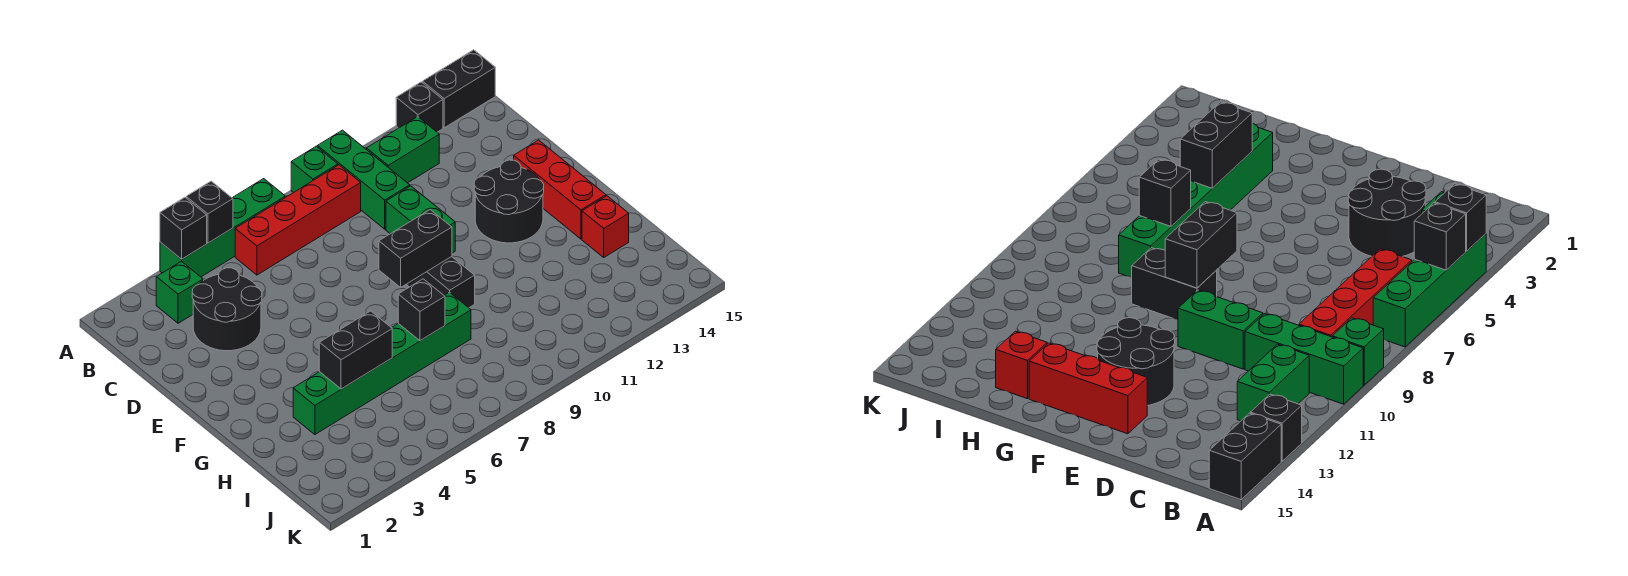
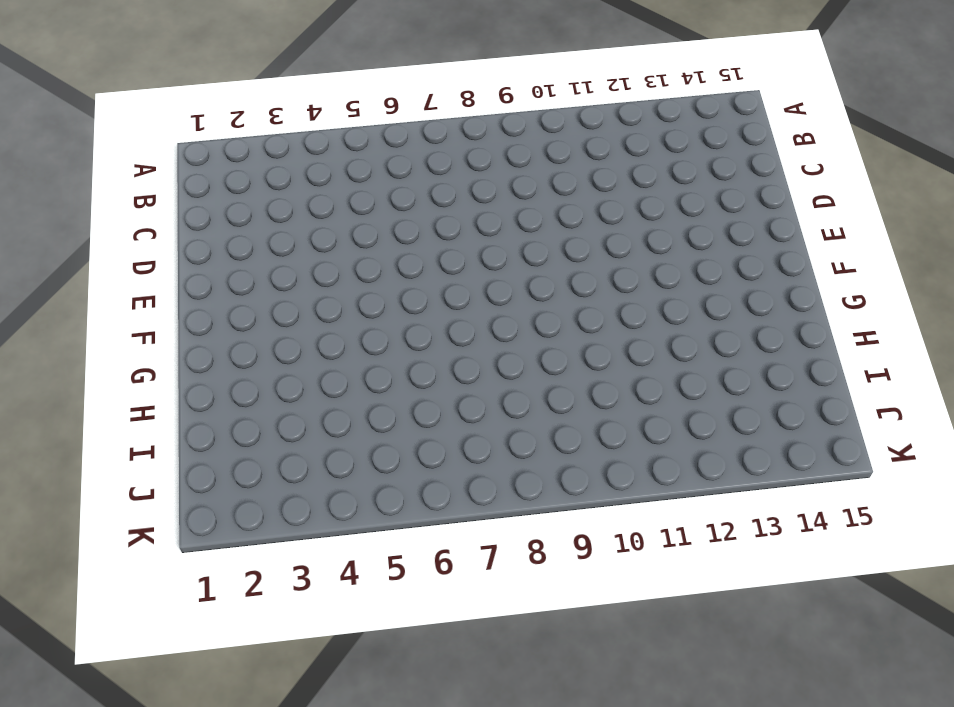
none -> green 1x4 brick [160,179,285,277]
none -> green 1x1 brick [291,146,338,193]
none -> green 1x3 brick [317,130,410,229]

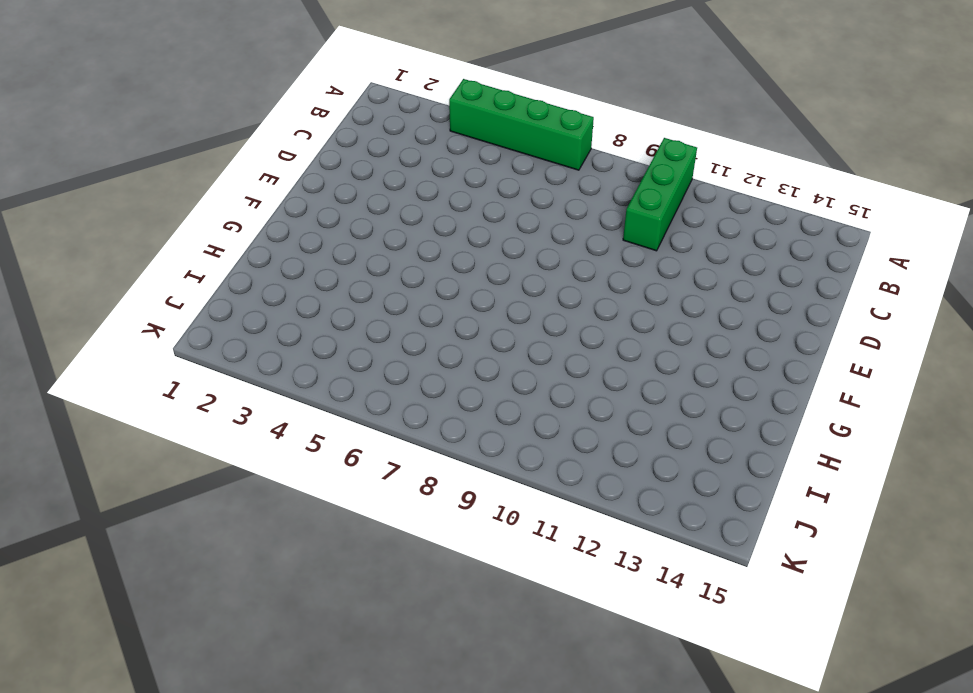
none -> green 1x1 brick [291,146,338,193]
none -> black 1x1 brick [396,82,443,132]
none -> black 1x2 brick [423,50,495,128]

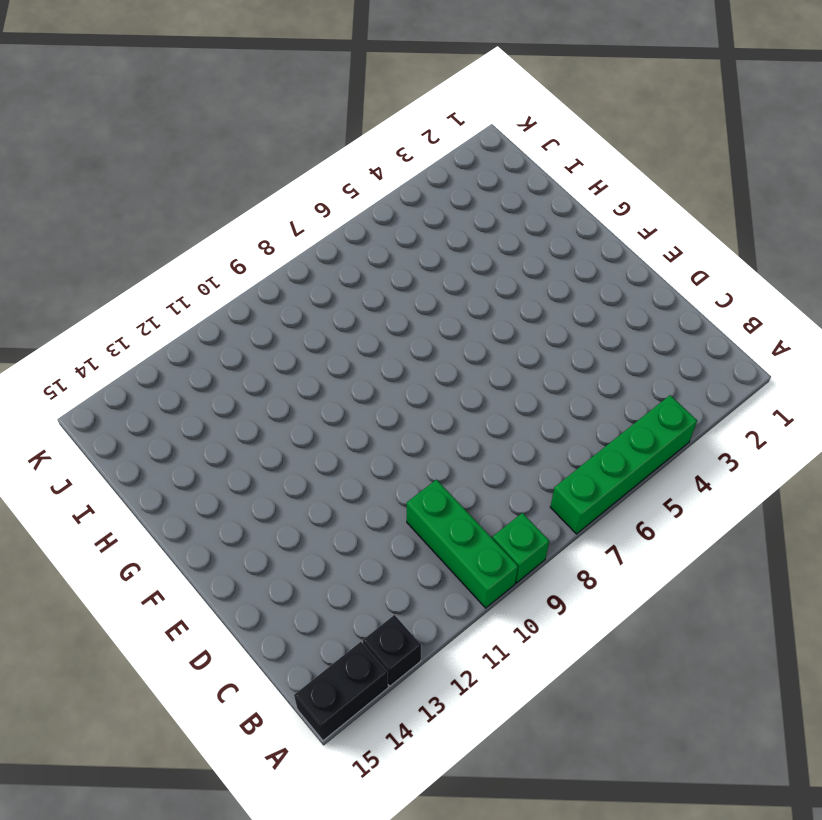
none -> green 1x1 brick [156,261,203,323]
none -> red 1x4 brick [235,165,361,275]
none -> green 1x2 brick [367,117,439,183]

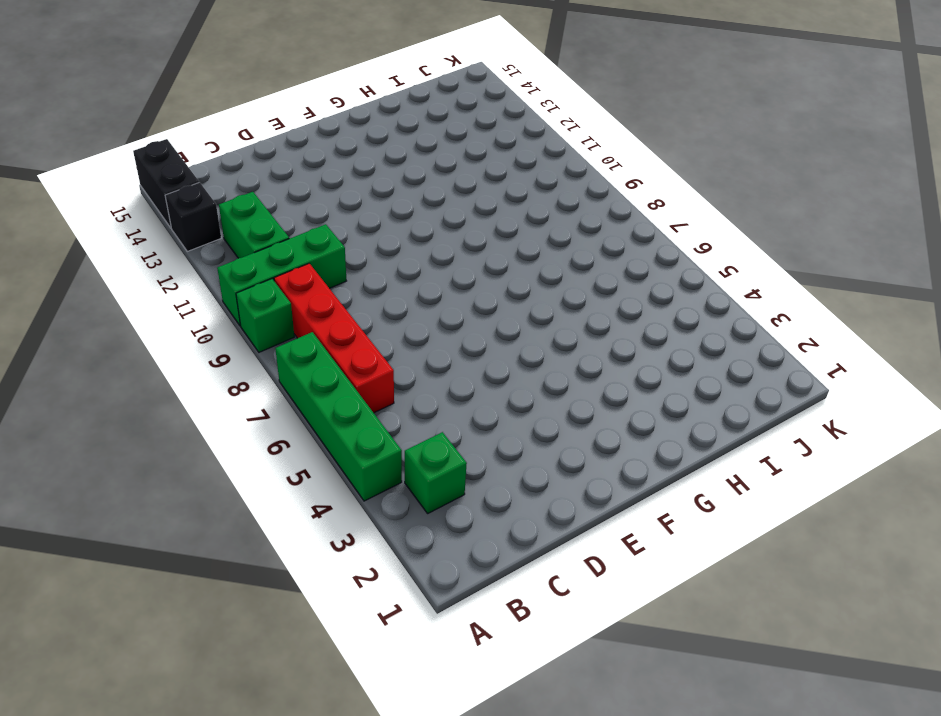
none -> black 2x2 round brick [192,268,262,351]
none -> green 1x2 brick [386,186,455,253]
none -> black 2x2 round brick [474,160,544,243]

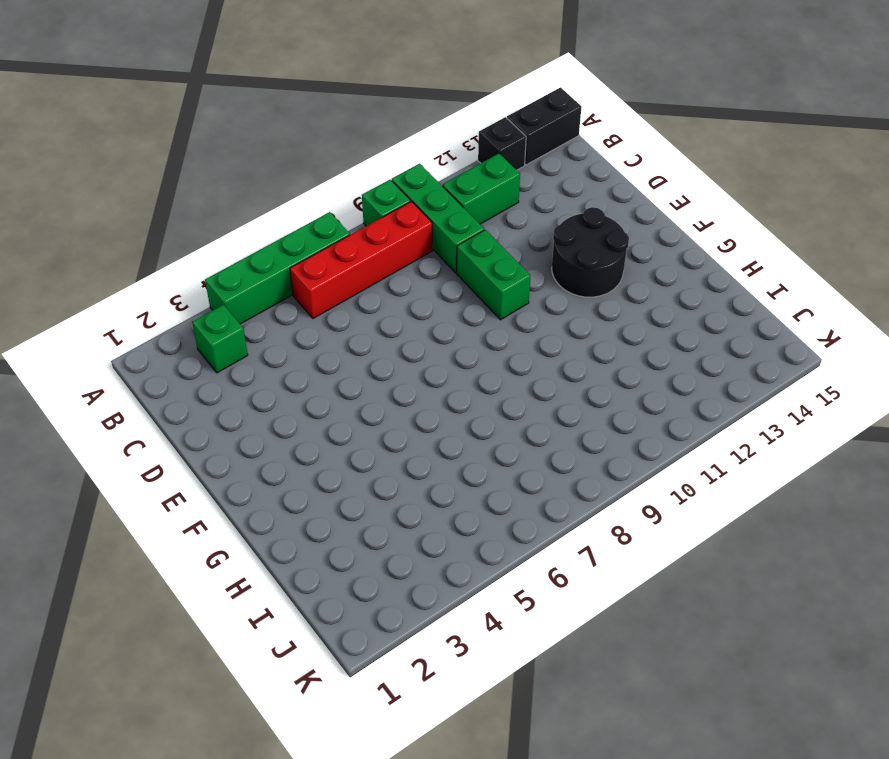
none -> black 2x2 round brick [192,268,262,351]
none -> red 1x3 brick [514,140,606,239]
none -> black 1x2 brick [406,257,475,308]

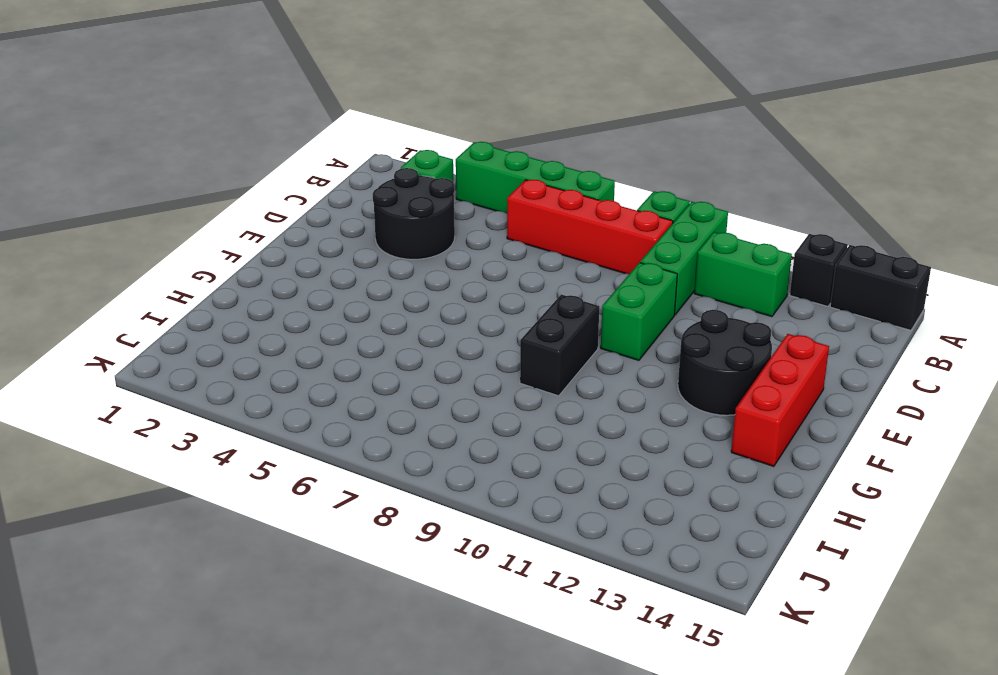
none -> green 1x6 brick [293,292,471,434]
none -> red 1x1 brick [582,196,629,257]
none -> black 1x1 brick [160,197,207,259]

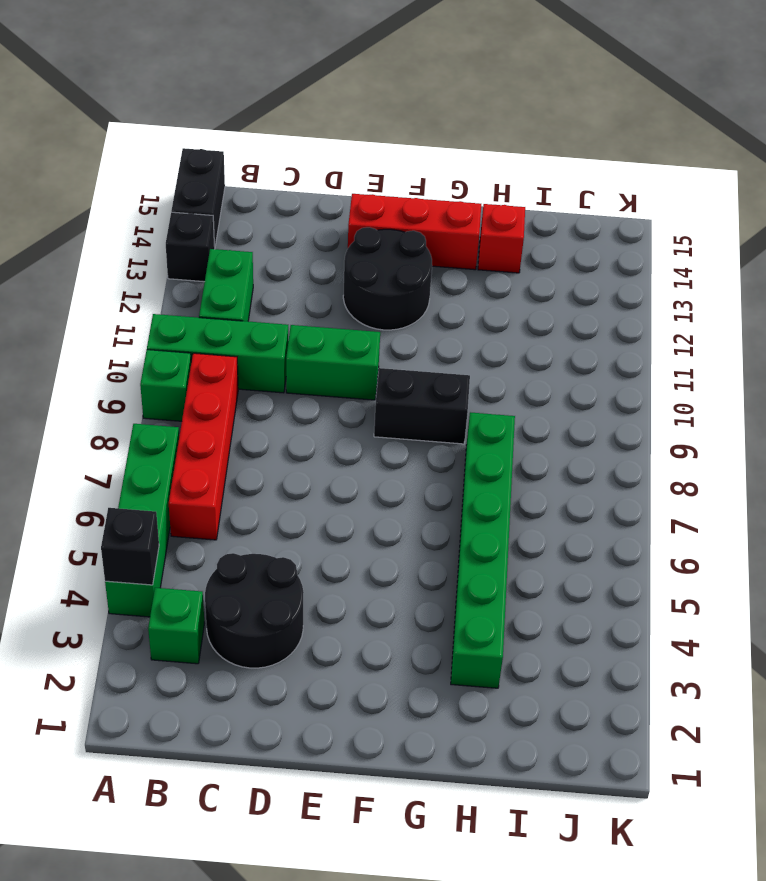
none -> black 1x1 brick [186,181,233,243]
none -> black 1x2 brick [379,210,452,287]
none -> black 1x2 brick [319,311,392,389]

